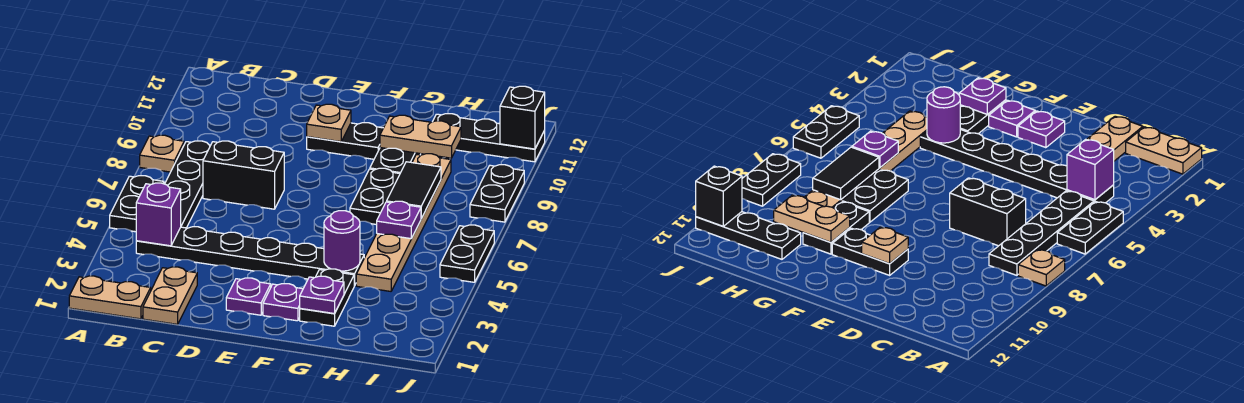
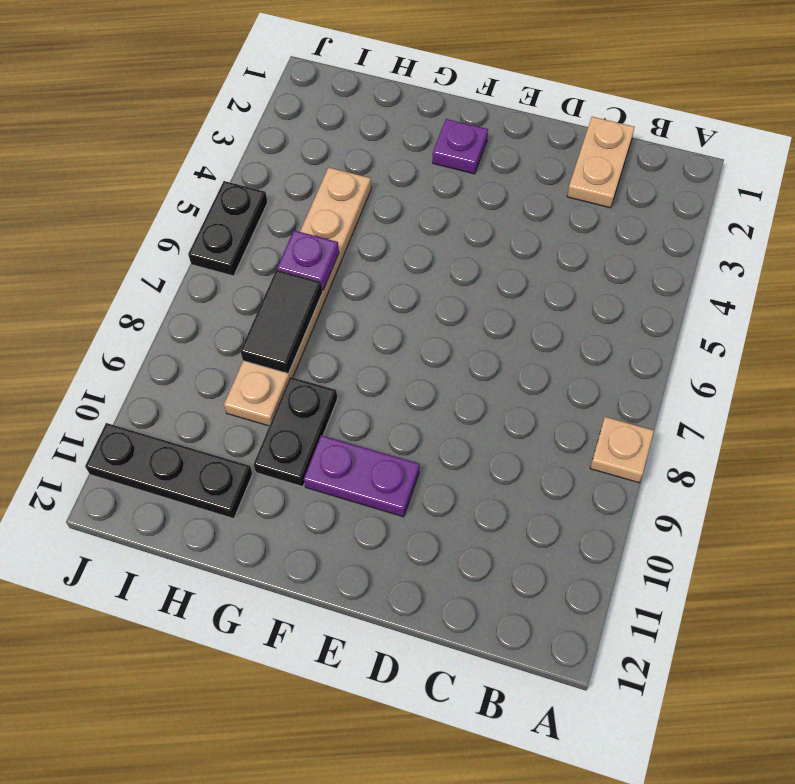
purple 1x2 plate [304,435,419,517] -> black 1x2 plate [307,123,383,159]
none -> tan 1x2 plate [69,276,151,319]
none -> black 1x2 plate [110,176,164,232]
none -> black 1x6 plate [136,227,364,286]

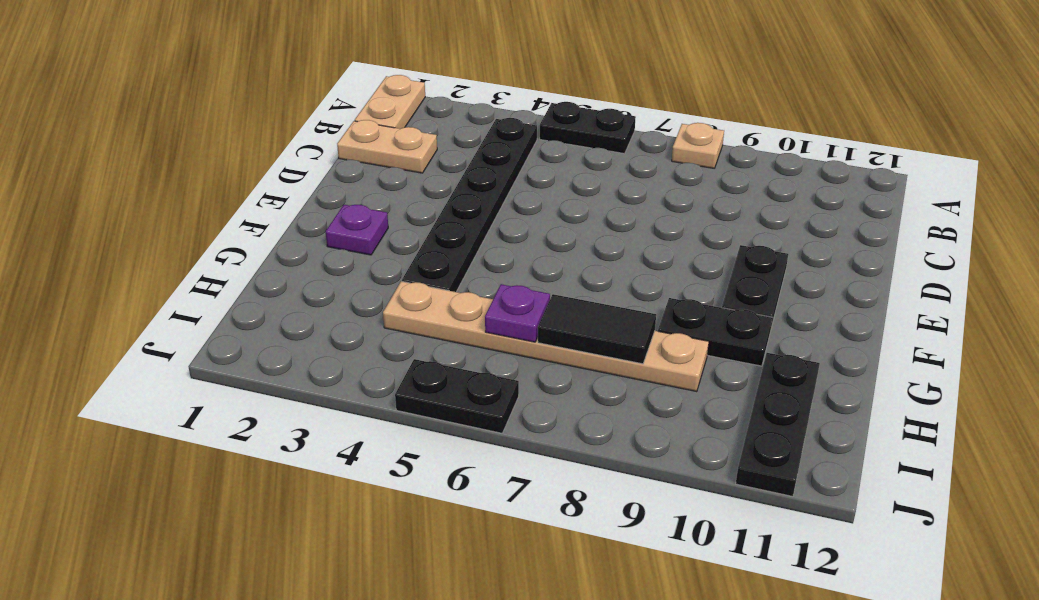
none -> black 1x4 plate [165,141,211,228]
none -> black 1x2 brick [203,141,284,209]
none -> purple 1x1 plate [226,278,271,315]

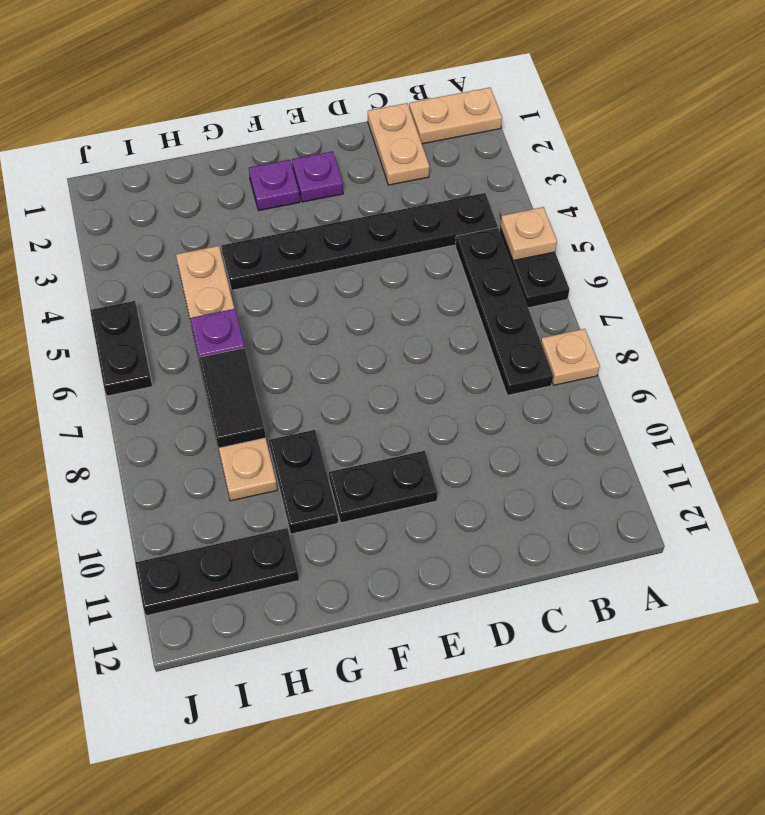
tan 1x1 plate [500,207,557,261] -> tan 1x1 plate moved to [307,104,351,142]
none -> black 1x2 brick [203,141,284,209]
none -> black 1x2 plate [300,269,354,326]
none -> black 1x2 plate [350,168,400,225]

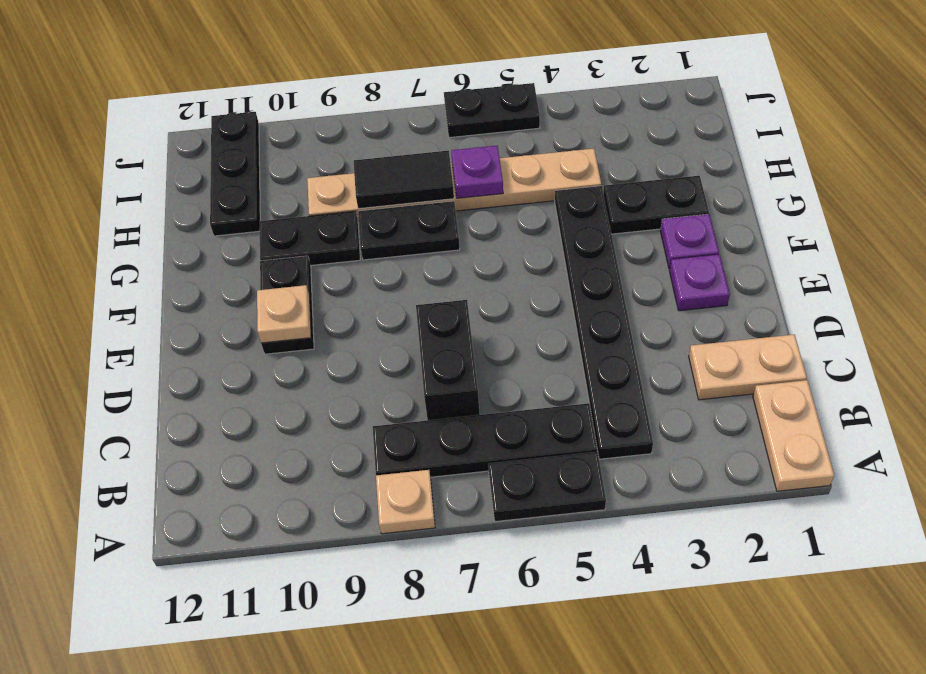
none -> black 1x2 plate [470,165,524,222]
none -> purple 1x1 brick [136,183,181,246]
none -> purple 1x1 plate [300,276,344,314]

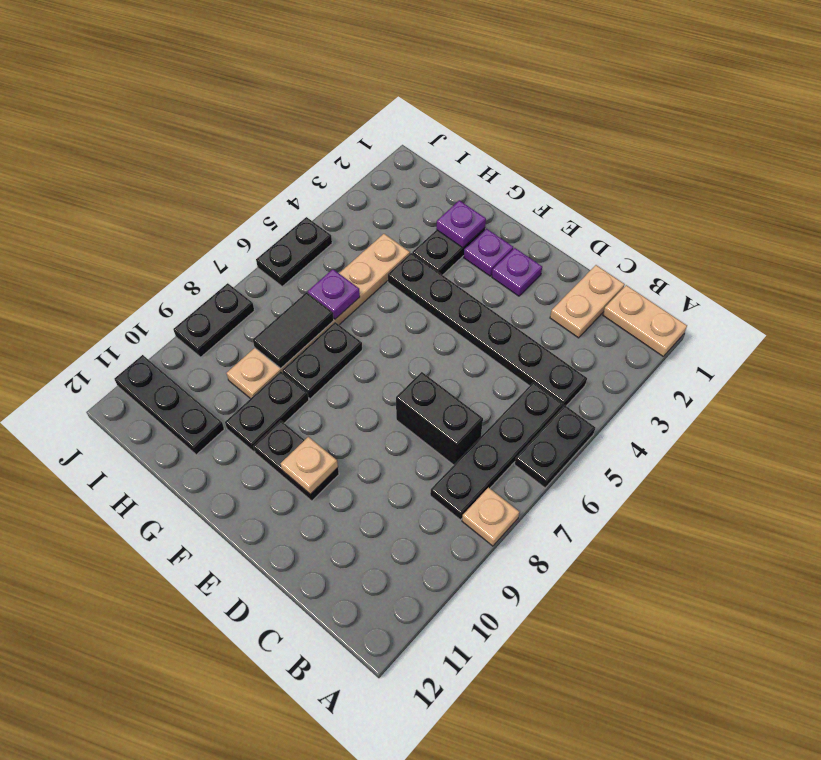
none -> purple 1x1 brick [136,183,181,246]
none -> purple 1x1 round brick [324,211,360,271]
none -> tan 1x2 plate [380,115,461,158]

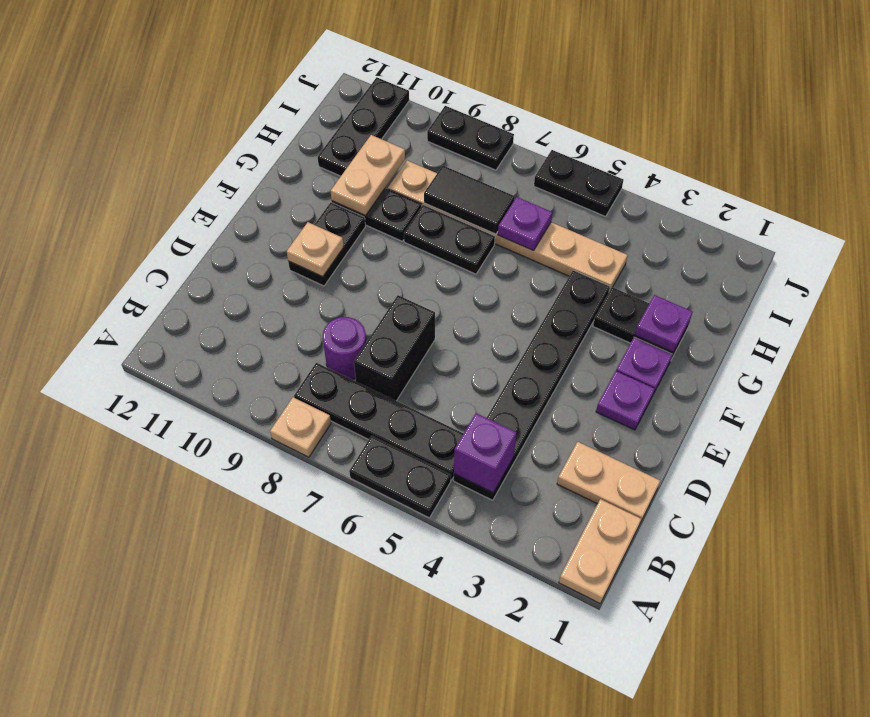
purple 1x1 round brick [323,317,366,380] -> purple 1x1 round brick moved to [324,211,360,271]
none -> black 1x1 brick [500,86,545,149]

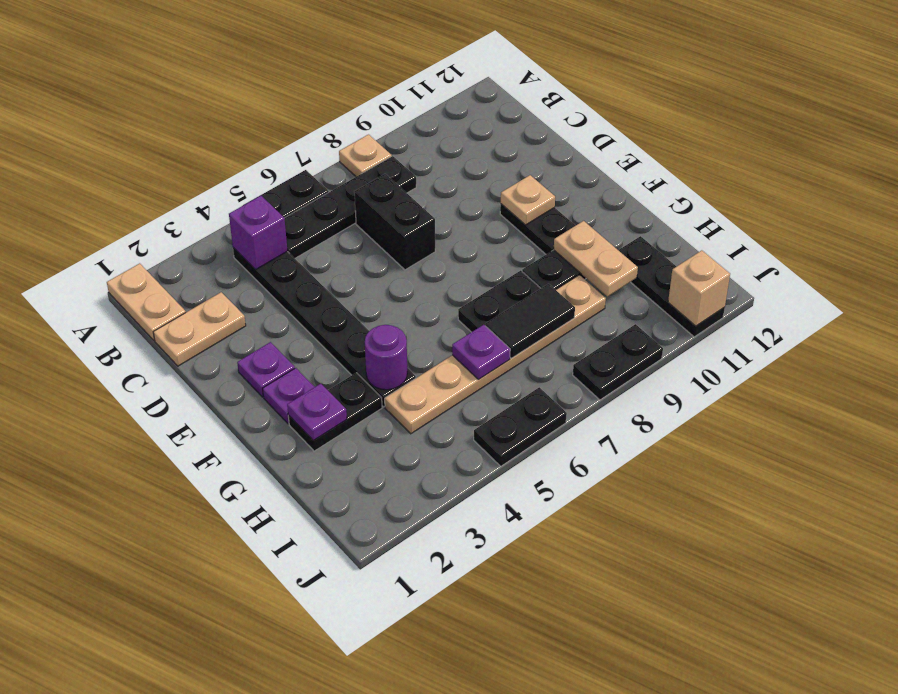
tan 1x1 brick [668,250,730,326] -> black 1x1 brick [500,86,545,149]

